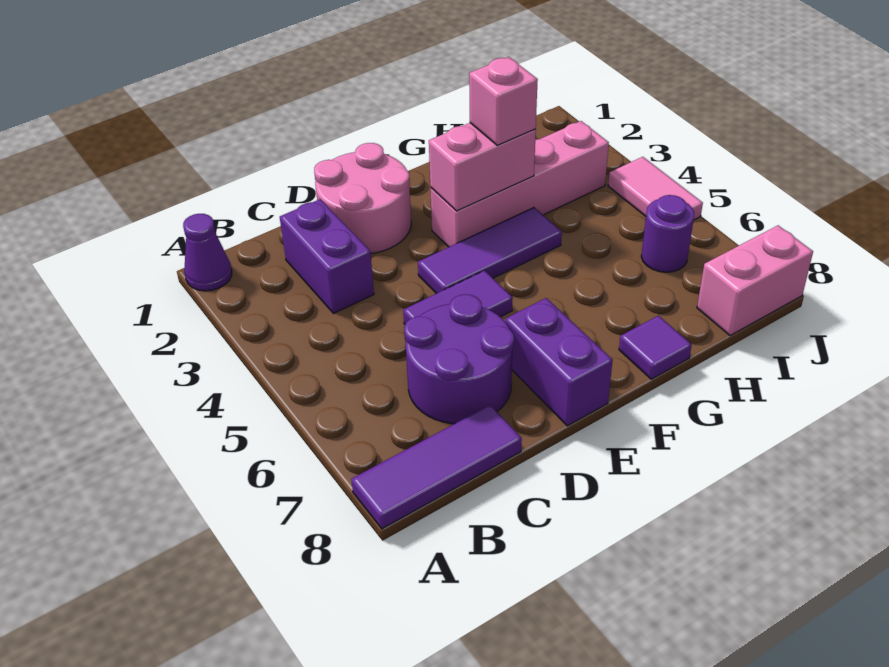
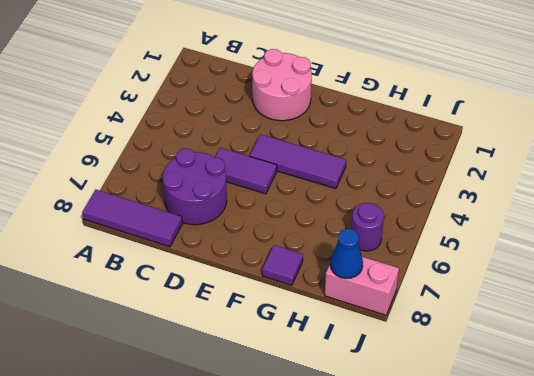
blue 1x1 cone [330,229,363,278] -> none
none -> purple 1x1 cone [183,214,232,291]
none -> purple 1x2 brick [280,199,374,313]
none -> purple 1x2 brick [505,298,613,426]

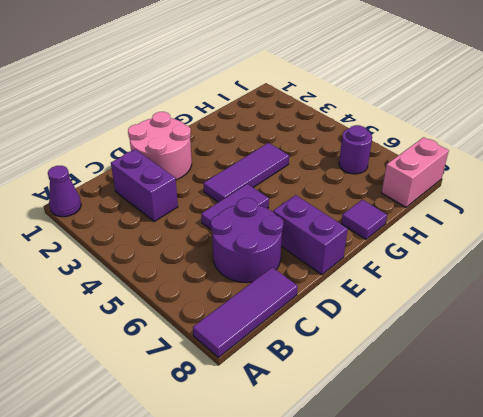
none -> pink 1x4 brick [430,121,609,247]
none -> pink 1x2 tile [608,157,703,220]
none -> pink 1x2 brick [429,123,536,211]

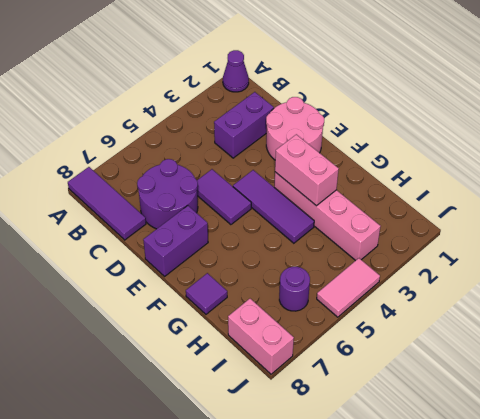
none -> pink 1x1 brick [469,57,538,145]

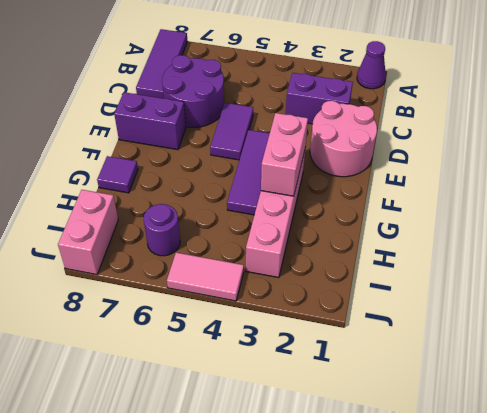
none -> pink 1x1 brick [469,57,538,145]

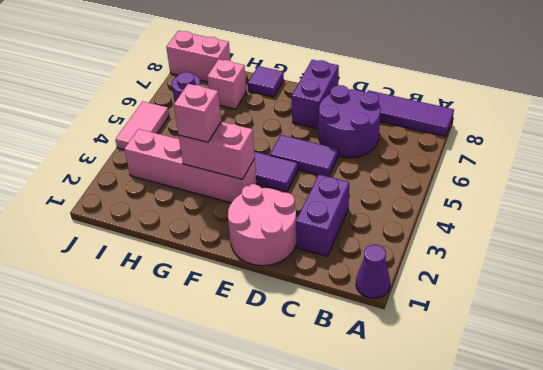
pink 1x1 brick [207,59,246,109] -> none

